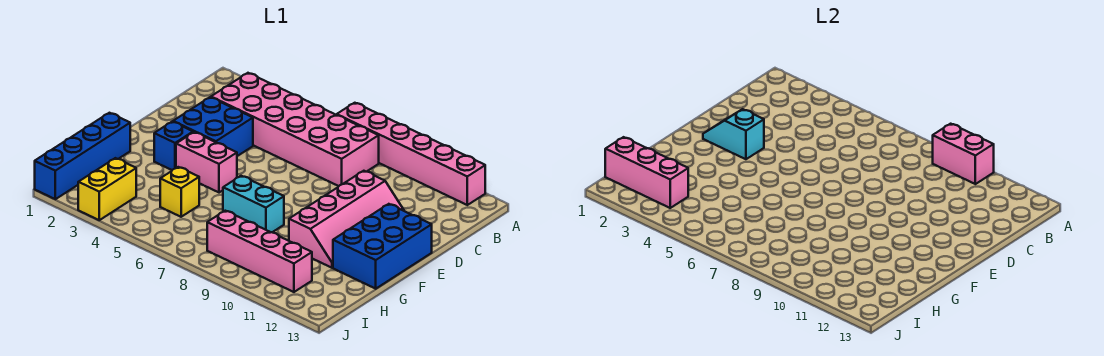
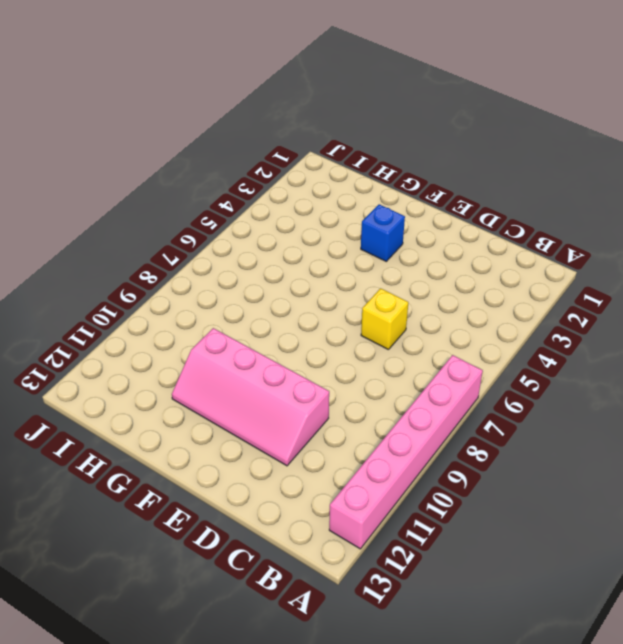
yellow 1x1 brick [361,288,408,350] -> yellow 1x1 brick moved to [160,167,199,217]
none -> pink 2x6 brick [211,73,379,186]
none -> blue 2x2 brick [173,97,253,156]
none -> blue 2x3 brick [333,204,432,289]

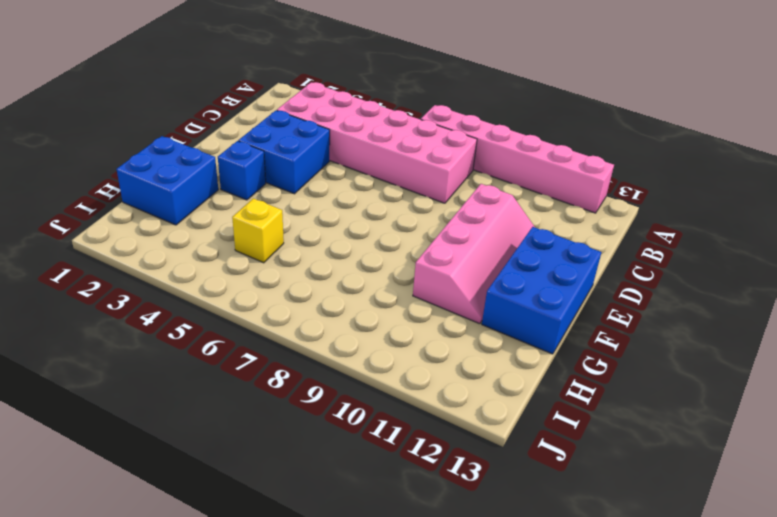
blue 2x2 brick [117,136,218,225] -> blue 1x4 brick [35,113,130,199]
none -> pink 1x2 brick [176,132,237,192]
none -> cyan 1x2 brick [223,176,284,232]
none -> yellow 1x2 brick [78,158,136,220]

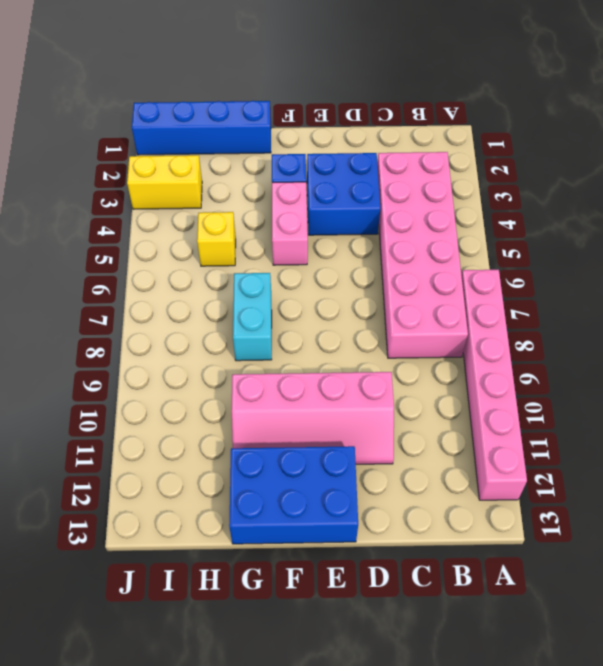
none -> pink 1x4 brick [207,211,312,292]
none -> pink 1x2 brick [933,124,994,184]
none -> cyan 1x2 slope [703,109,764,159]

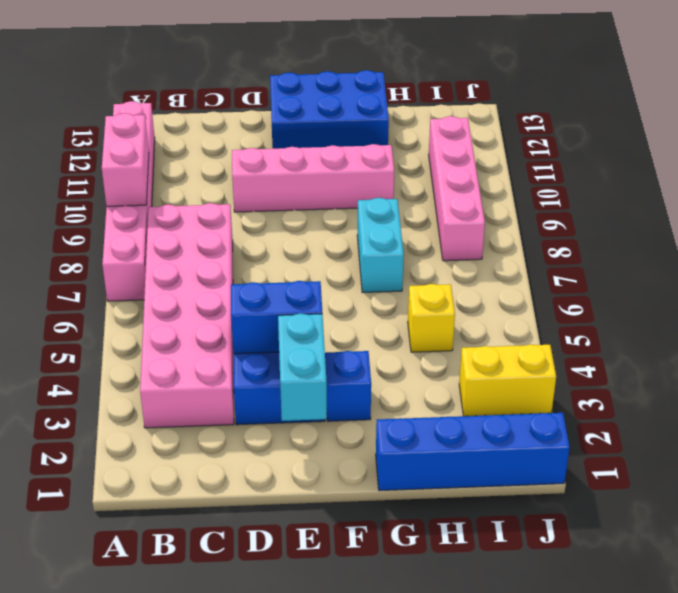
blue 1x2 brick [231,281,322,354] -> none
cyan 1x2 brick [278,313,327,421] -> cyan 1x2 slope [703,109,764,159]
none -> pink 1x2 brick [176,132,237,192]
none -> pink 1x3 brick [605,137,688,208]

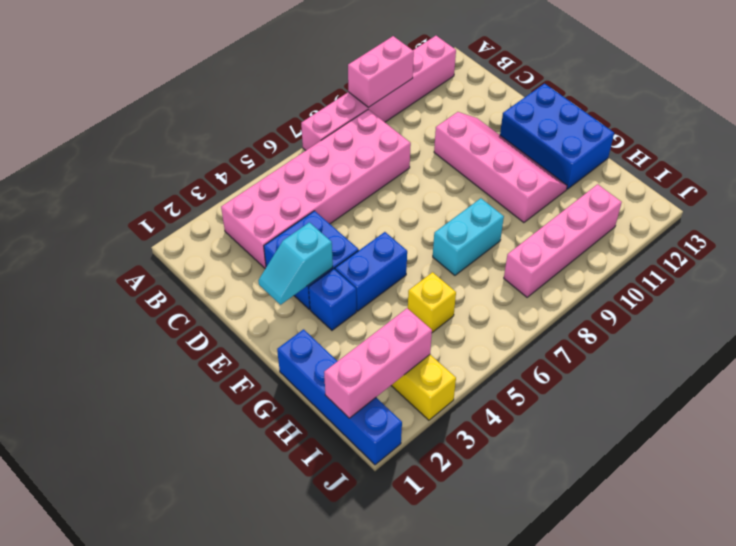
blue 1x2 brick [335,232,407,311] -> pink 1x2 brick [176,132,237,192]

